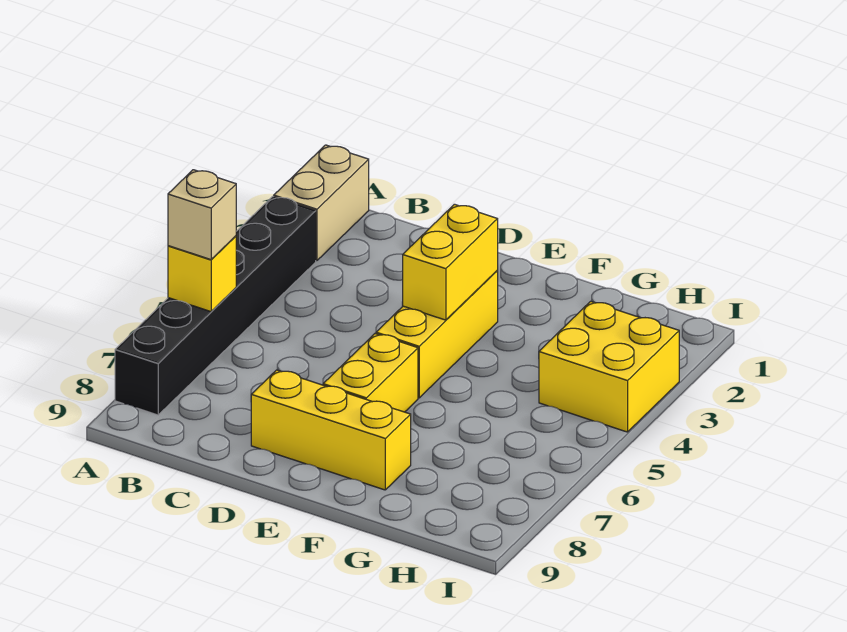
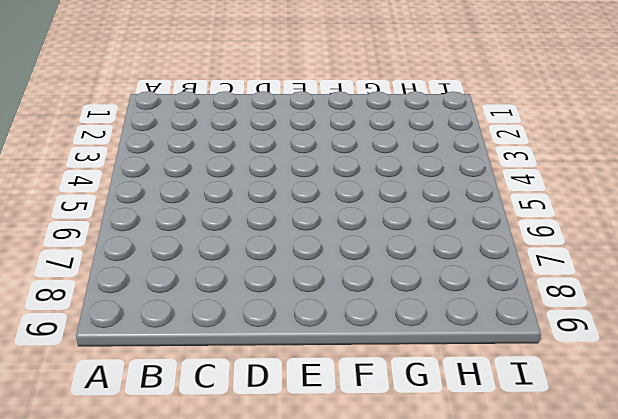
none -> tan 1x2 brick [274,145,369,261]
none -> black 1x6 brick [115,196,316,415]

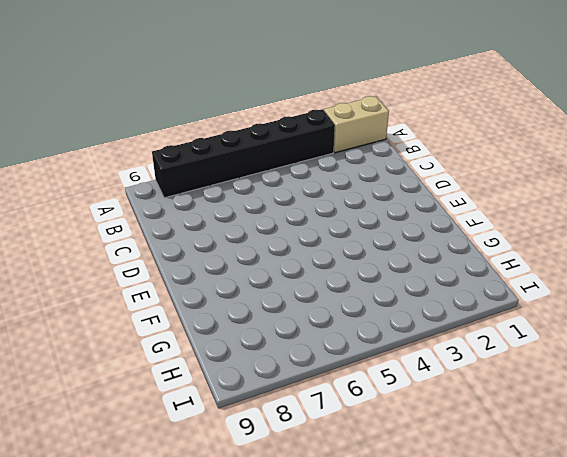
none -> yellow 1x3 brick [251,370,411,490]
none -> yellow 1x3 brick [376,271,498,398]

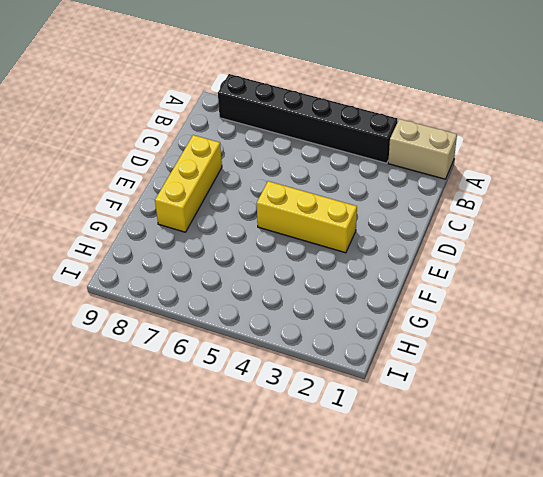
none -> yellow 1x2 brick [323,334,418,412]
none -> yellow 2x2 brick [539,301,679,432]

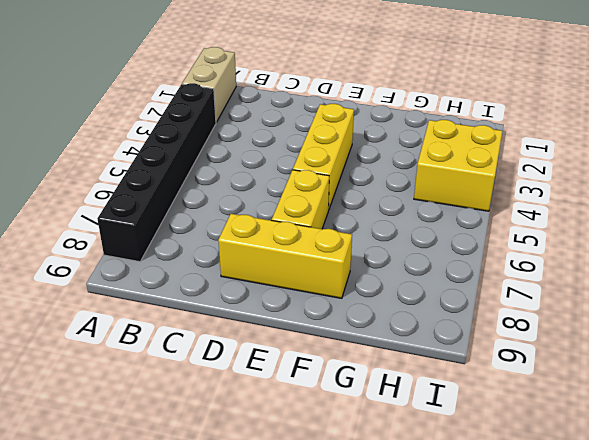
none -> yellow 1x1 brick [168,236,236,312]
none -> yellow 1x2 brick [402,204,498,320]

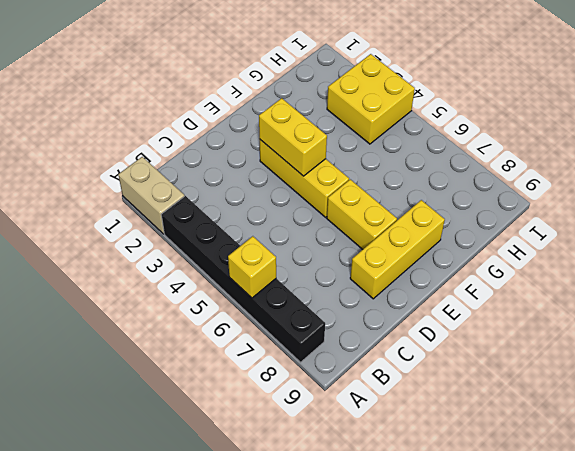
none -> tan 1x1 brick [168,170,236,260]

